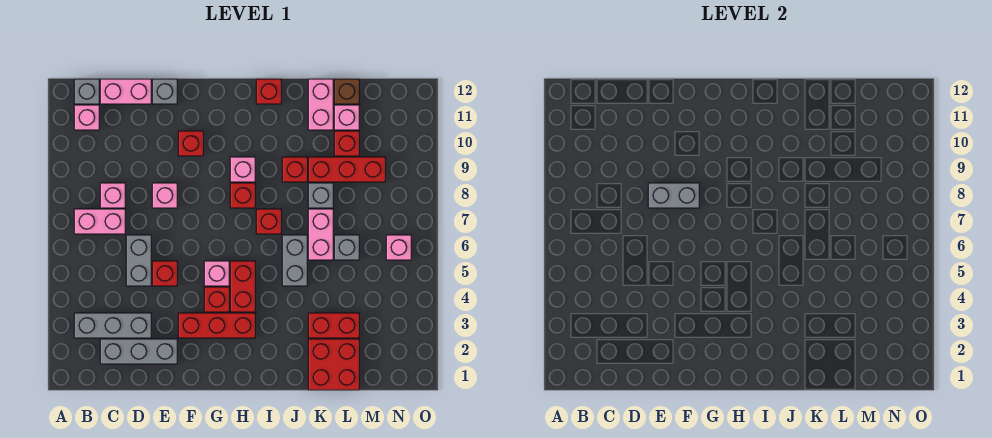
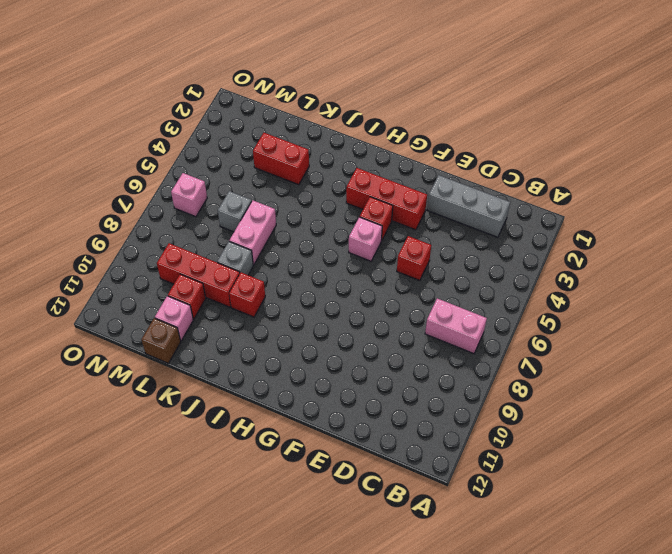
none -> grey 1x3 brick [74,313,151,338]
none -> pink 1x1 brick [74,105,99,130]
none -> grey 1x1 brick [74,79,99,104]
none -> pink 1x1 brick [100,183,125,208]

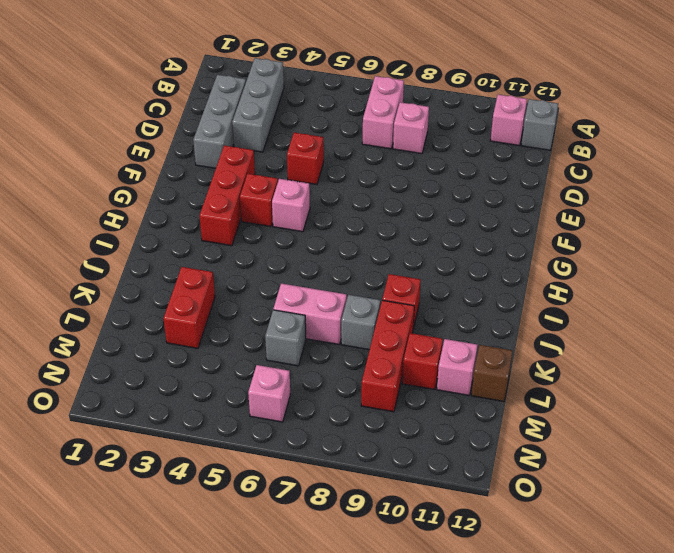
none -> pink 1x2 brick [100,79,151,104]
none -> grey 1x2 brick [126,235,151,286]
none -> pink 1x1 brick [152,183,177,208]
none -> grey 1x1 brick [152,79,177,104]

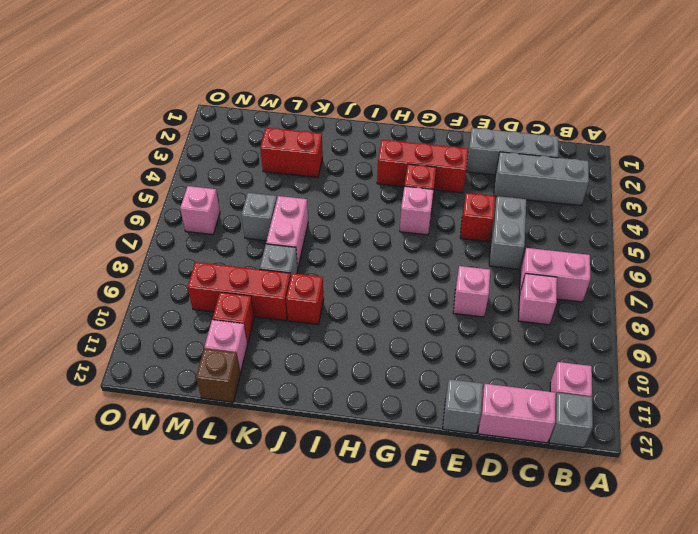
none -> red 1x1 brick [178,131,203,156]
none -> red 1x2 brick [230,261,255,312]
none -> red 1x1 brick [230,183,255,208]
none -> pink 1x1 brick [230,157,255,182]

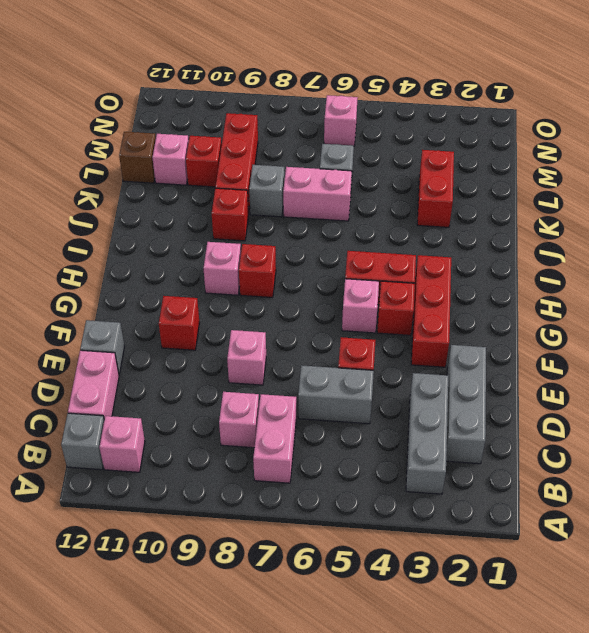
none -> red 1x1 brick [256,209,281,234]
none -> red 1x1 brick [256,79,281,104]
none -> grey 1x2 brick [282,235,307,286]
none -> red 2x2 brick [308,339,359,390]

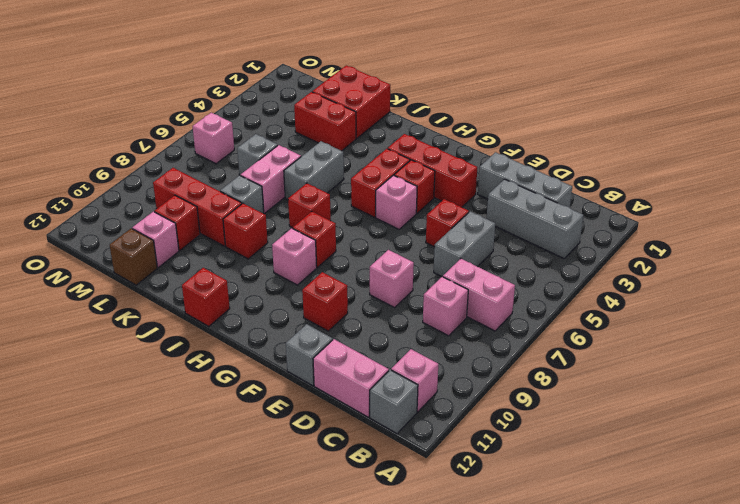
none -> pink 1x2 brick [308,79,333,130]
none -> grey 1x2 brick [648,183,699,208]

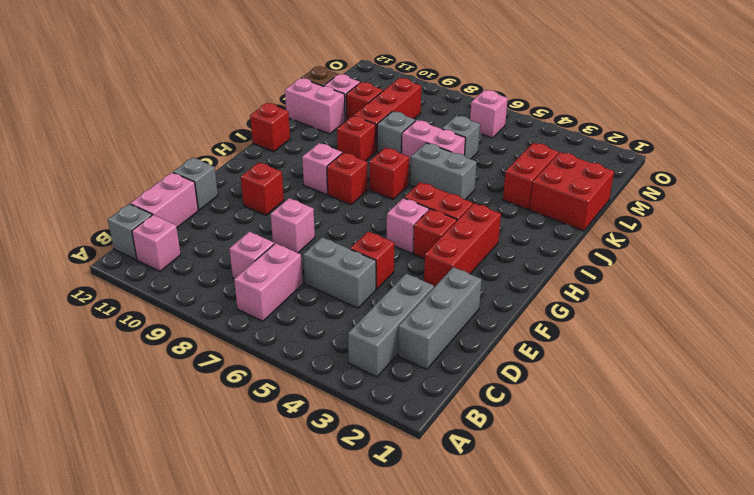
none -> grey 1x2 brick [648,183,699,208]

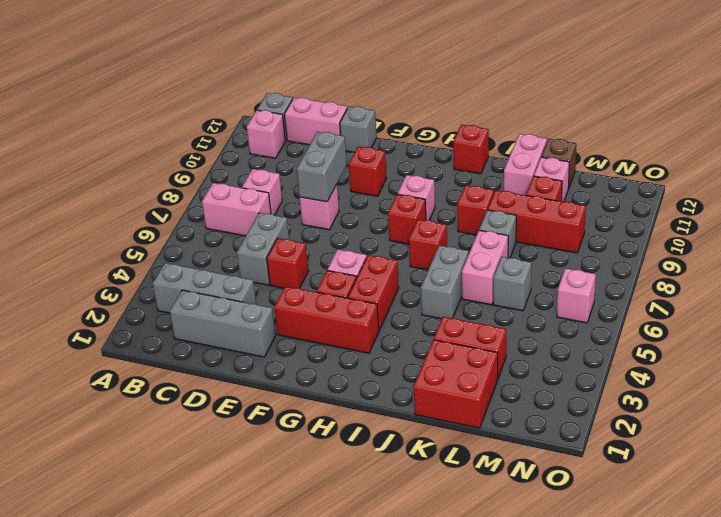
grey 1x2 brick [297,132,347,202] -> grey 1x2 brick turned to [648,183,699,208]

